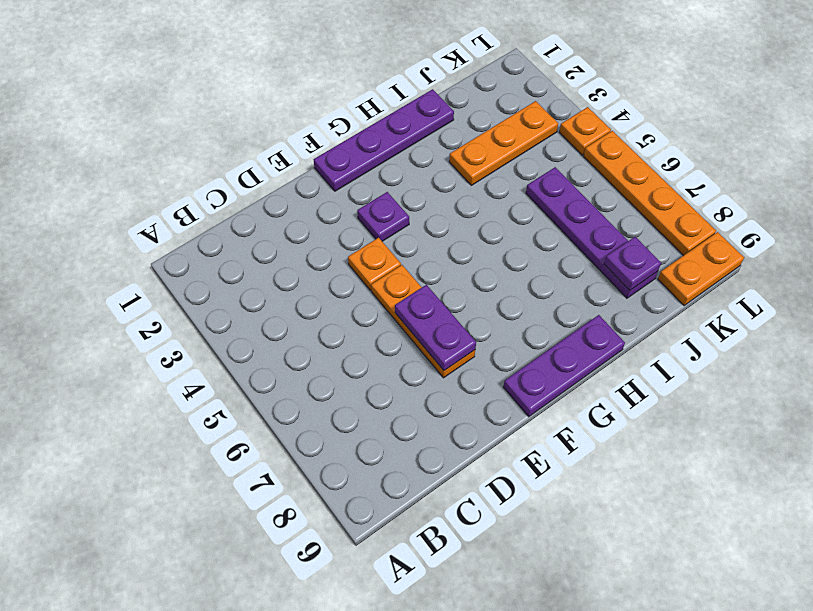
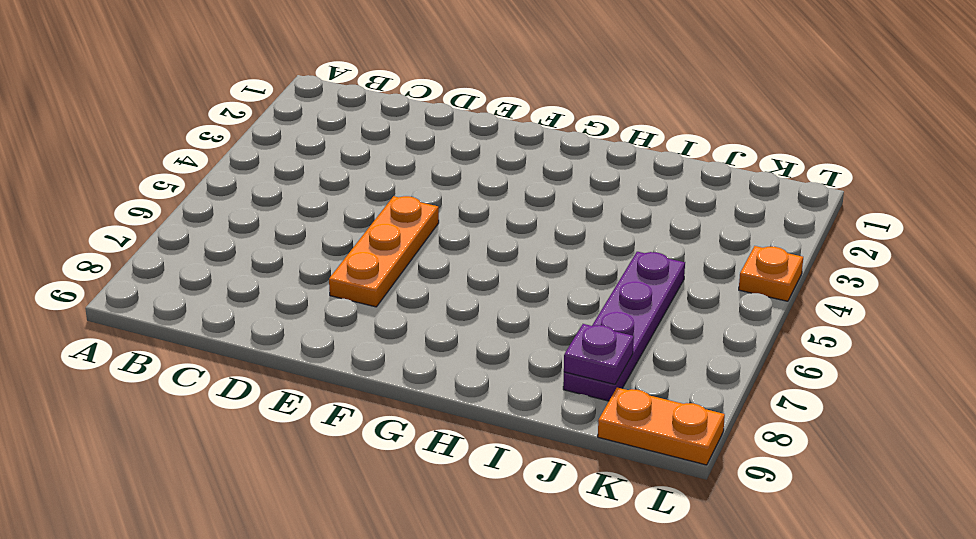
none -> orange 1x1 plate [348,238,401,291]
none -> purple 1x4 plate [314,89,454,191]
none -> purple 1x1 plate [357,192,409,241]

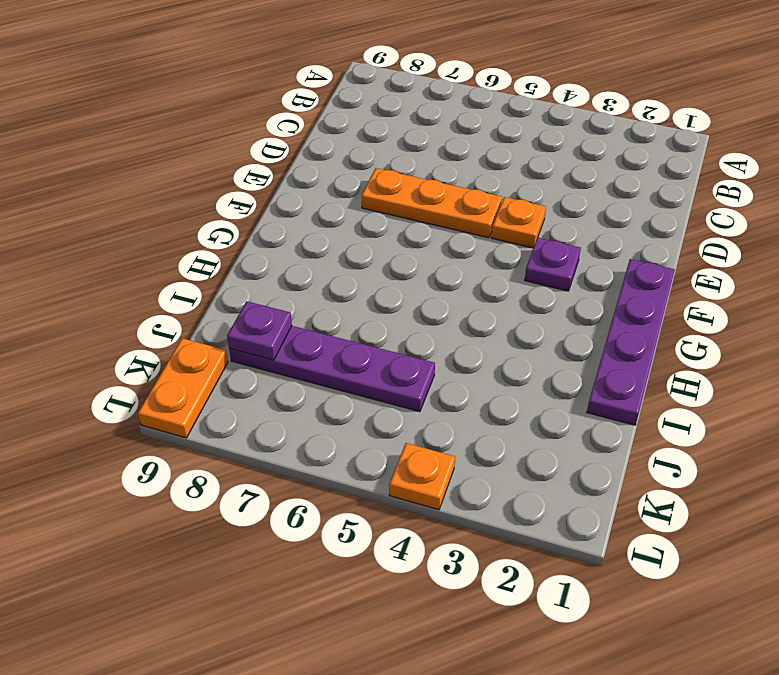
none -> purple 1x3 plate [503,315,625,417]
none -> orange 1x3 plate [449,101,558,185]
none -> orange 1x4 plate [583,131,716,256]

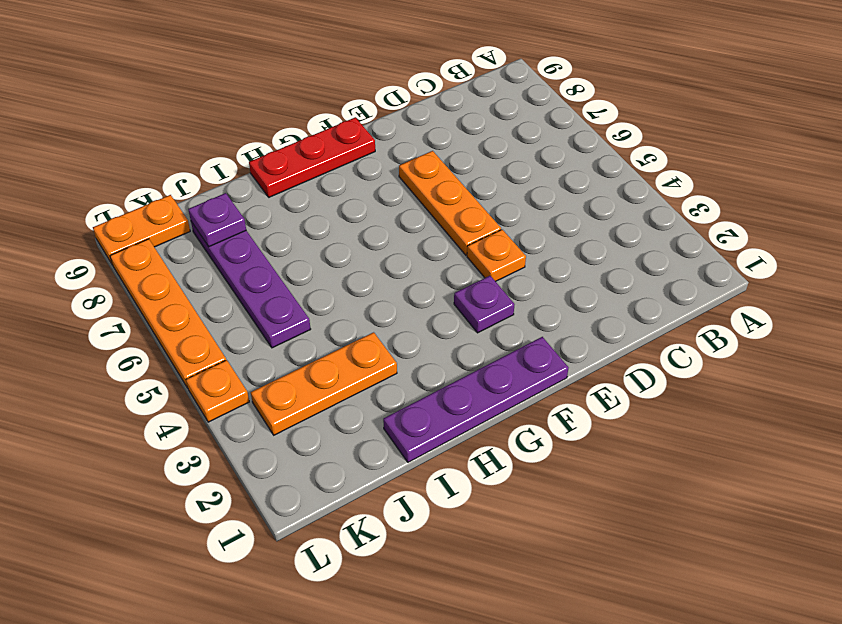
red 1x3 plate [249,117,375,197] -> purple 1x3 plate [503,315,625,417]
none -> purple 1x2 plate [395,285,476,371]

